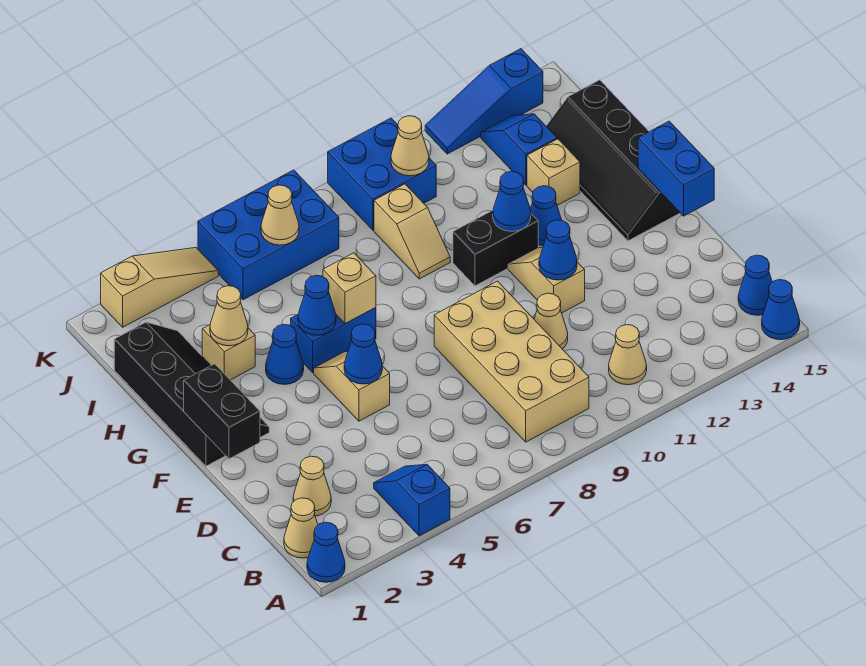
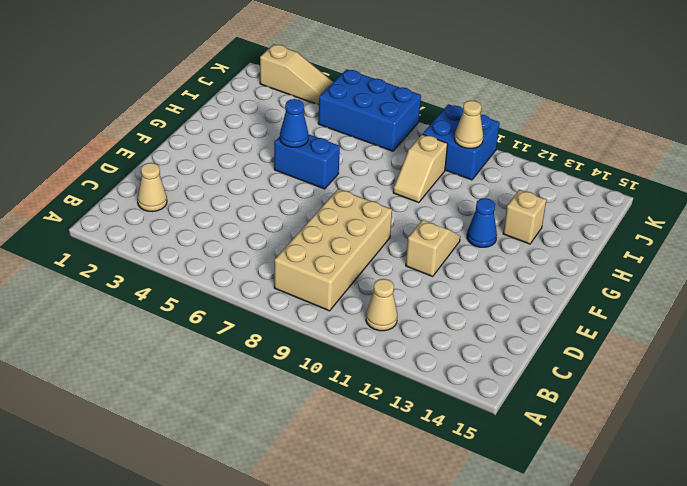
none -> blue 1x1 cone [307,522,345,582]
none -> blue 1x2 slope [374,464,450,536]
none -> blue 1x1 cone [762,280,800,340]
none -> tan 1x1 cone [284,498,318,558]

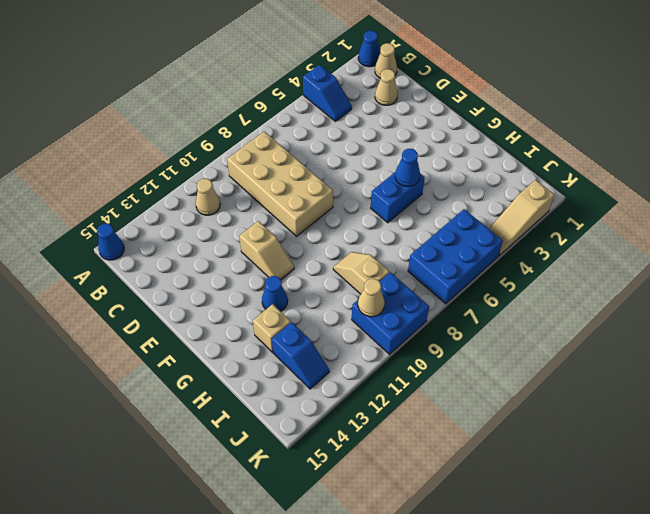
none -> blue 1x1 cone [738,255,772,315]
none -> tan 1x1 cone [534,293,568,349]
none -> tan 1x2 slope [314,351,390,421]
none -> black 2x4 slope [114,322,269,466]

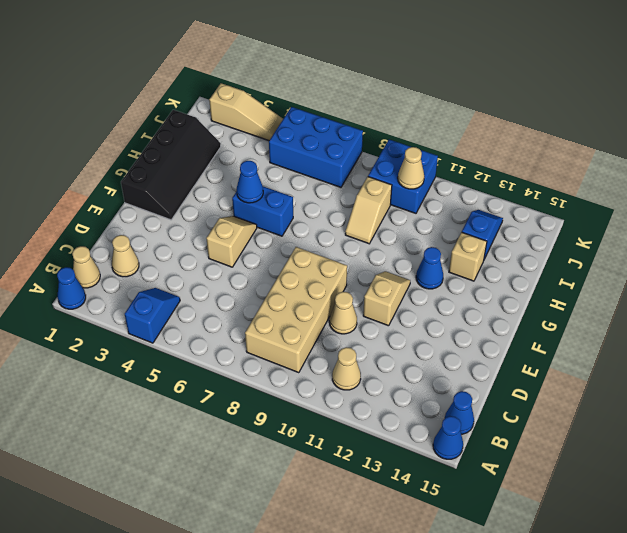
none -> black 2x4 slope [546,80,680,241]
none -> blue 1x1 cone [266,324,304,385]
none -> black 1x2 brick [453,210,538,286]
none -> tan 1x1 brick [202,325,255,380]

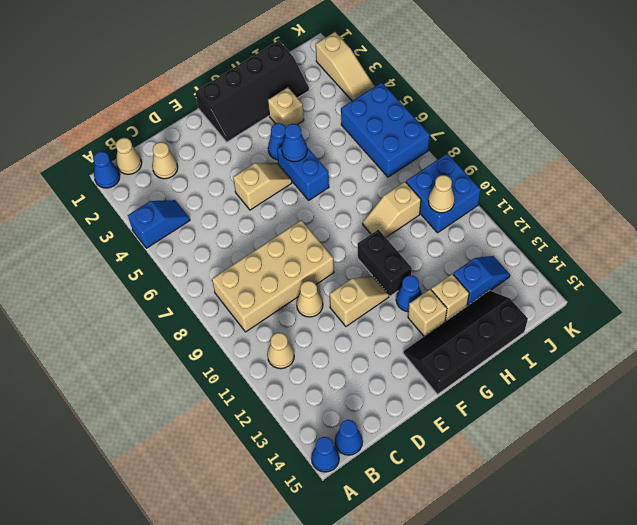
tan 1x1 brick [408,289,447,336] -> tan 1x1 brick moved to [323,253,376,324]
none -> blue 1x3 slope [425,49,543,154]
none -> black 1x2 brick [184,364,260,459]
none -> blue 1x1 cone [344,324,382,384]
none -> blue 1x1 cone [539,220,577,280]

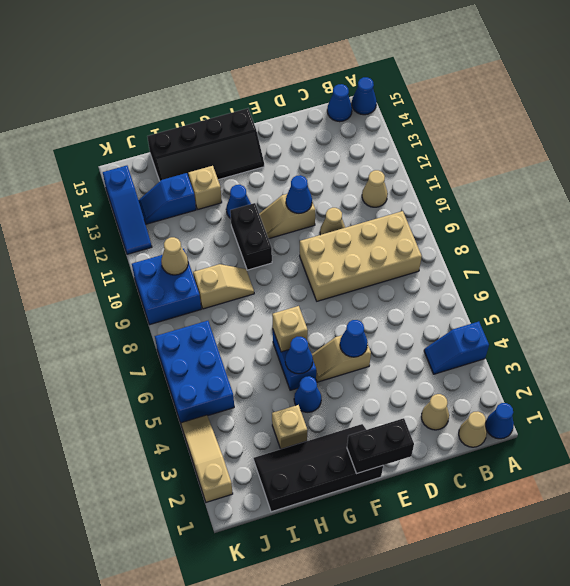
none -> blue 1x2 brick [638,121,714,216]
none -> blue 1x1 cone [493,171,531,231]
none -> tan 1x1 cone [210,286,248,346]
none -> tan 1x1 cone [261,185,299,245]

